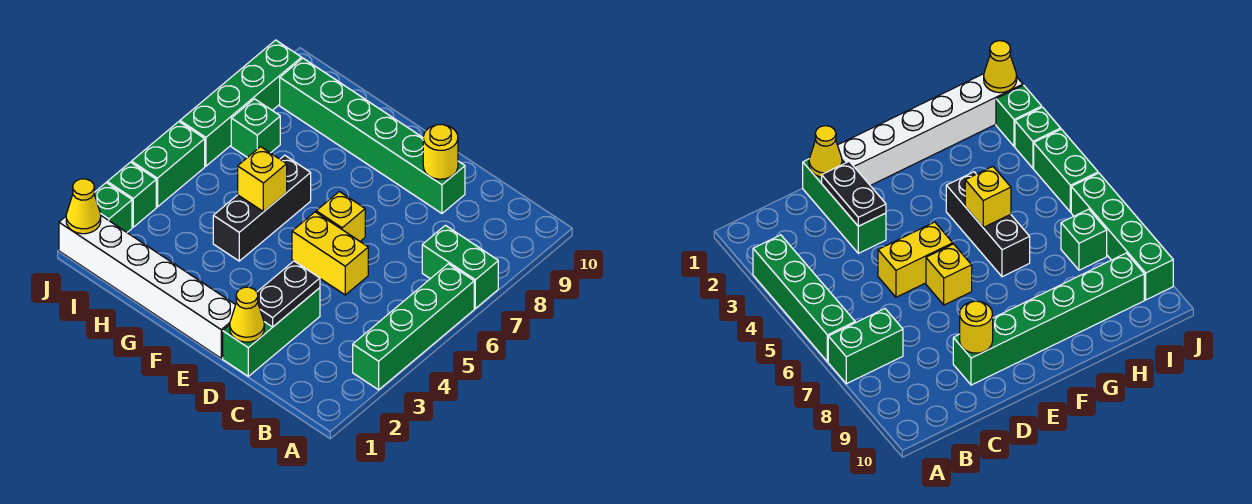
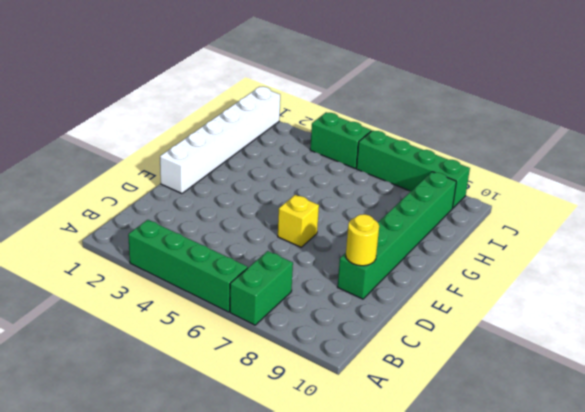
none -> green 1x3 brick [223,288,320,376]
none -> yellow 1x2 brick [292,212,368,295]
none -> black 1x3 brick [213,155,311,261]

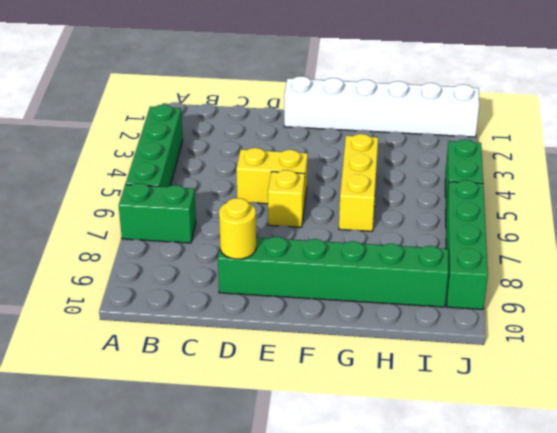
yellow 1x3 brick [339,134,378,231] -> black 1x3 brick [213,155,311,261]
none -> green 1x3 brick [223,288,320,376]
none -> green 1x1 brick [231,99,280,158]
none -> green 1x1 brick [94,183,132,232]

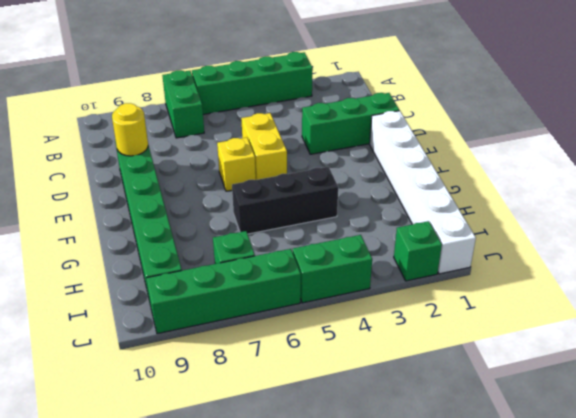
none -> green 1x1 brick [107,162,156,227]
none -> yellow 1x1 cone [230,287,264,342]
none -> black 1x2 plate [257,261,320,327]

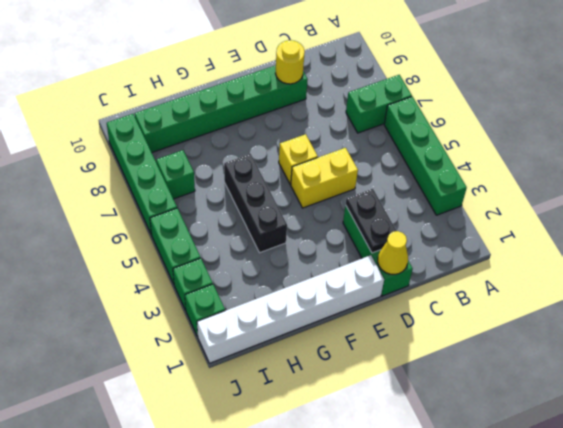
none -> yellow 1x1 brick [238,147,287,212]
none -> yellow 1x1 cone [66,179,101,234]

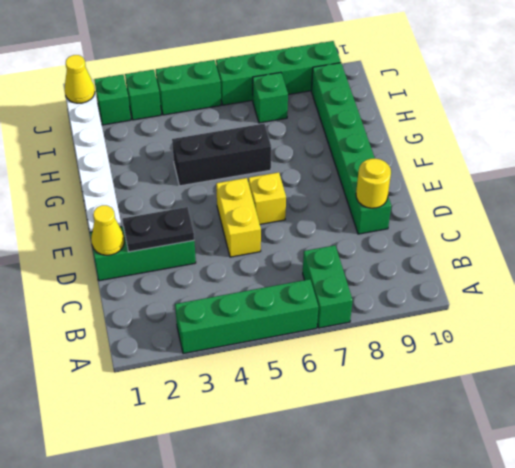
none -> yellow 1x1 brick [238,147,287,212]

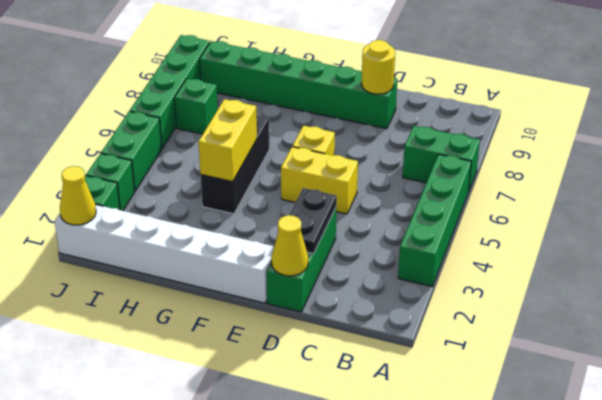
yellow 1x2 brick [199,99,257,182] -> yellow 1x1 brick [238,147,287,212]

